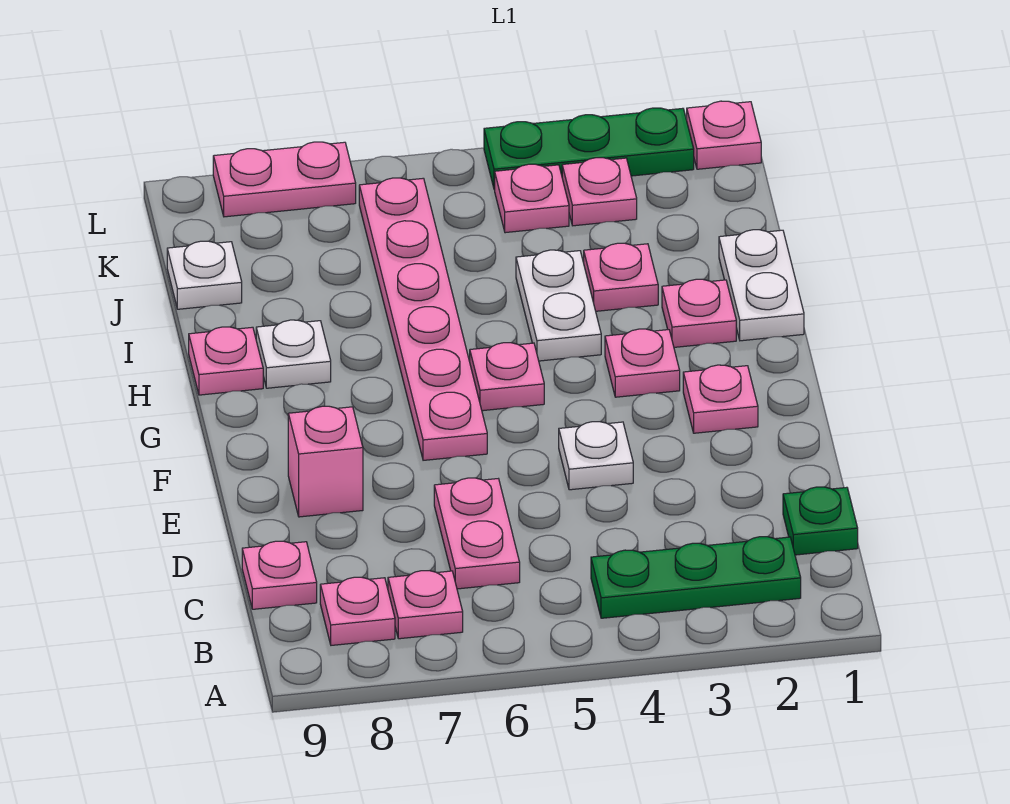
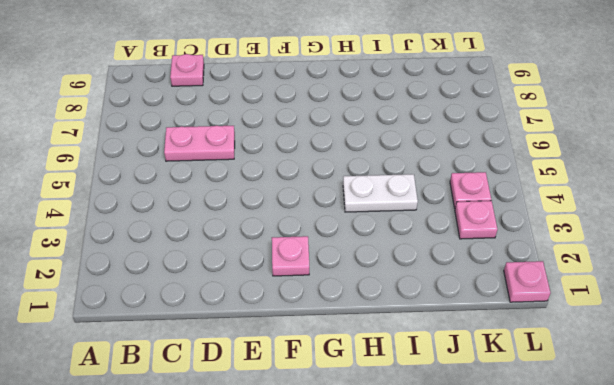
none -> green 1x3 plate [591,537,801,618]
none -> pink 1x1 plate [388,571,463,639]
none -> pink 1x1 plate [320,577,395,645]

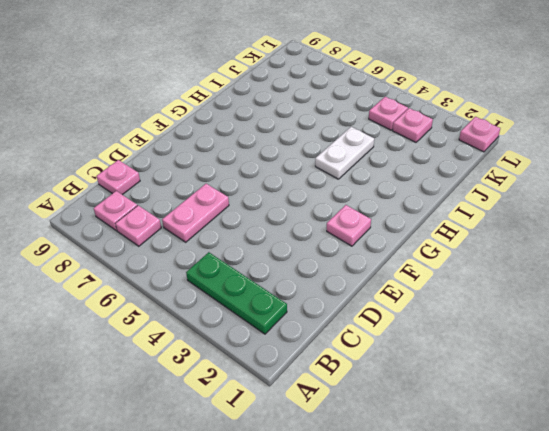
none -> green 1x1 plate [783,487,858,555]
none -> white 1x1 plate [559,422,633,490]
none -> pink 1x1 brick [288,406,363,517]

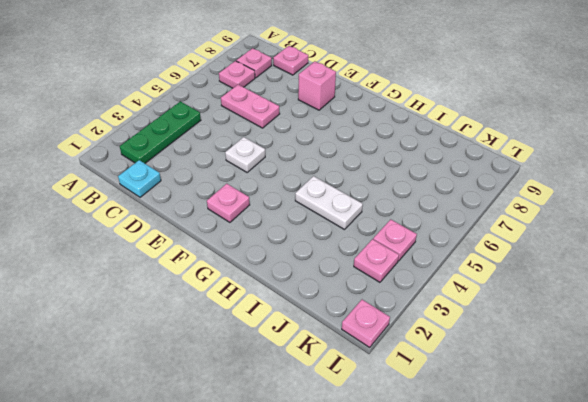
cyan 1x1 plate [118,160,161,197] -> green 1x1 plate [783,487,858,555]
none -> pink 1x6 plate [359,178,487,460]
none -> pink 1x1 plate [605,329,680,397]
none -> pink 1x1 plate [470,343,544,411]

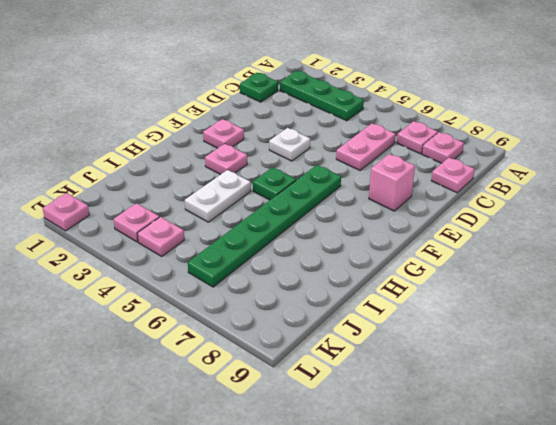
green 1x6 plate [188,165,341,287] -> pink 1x6 plate [359,178,487,460]
green 1x1 plate [253,167,296,200] -> pink 1x1 plate [470,343,544,411]
none -> white 1x2 plate [719,230,804,341]
none -> pink 1x1 plate [662,279,736,347]
none -> white 1x1 plate [256,320,331,388]

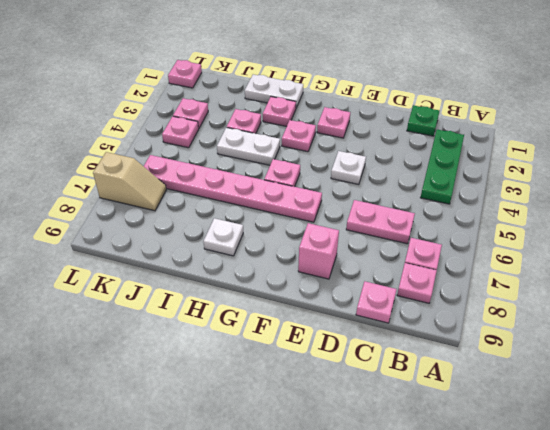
tan 1x2 slope [93,152,166,211] -> pink 1x2 plate [213,142,356,217]
none -> pink 1x1 plate [189,327,263,395]
none -> white 1x1 plate [167,241,242,309]
none -> green 1x3 plate [484,108,694,190]

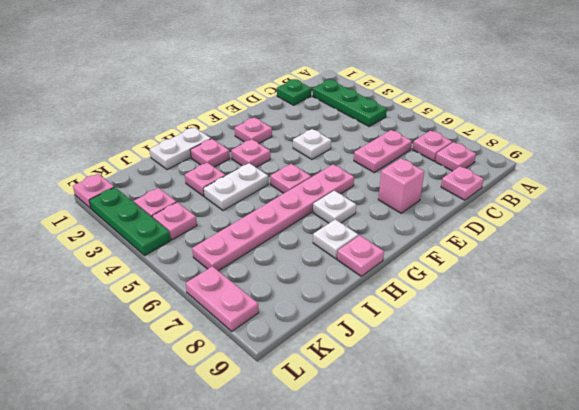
white 1x1 plate [313,191,356,223] -> white 1x1 plate moved to [167,241,242,309]

